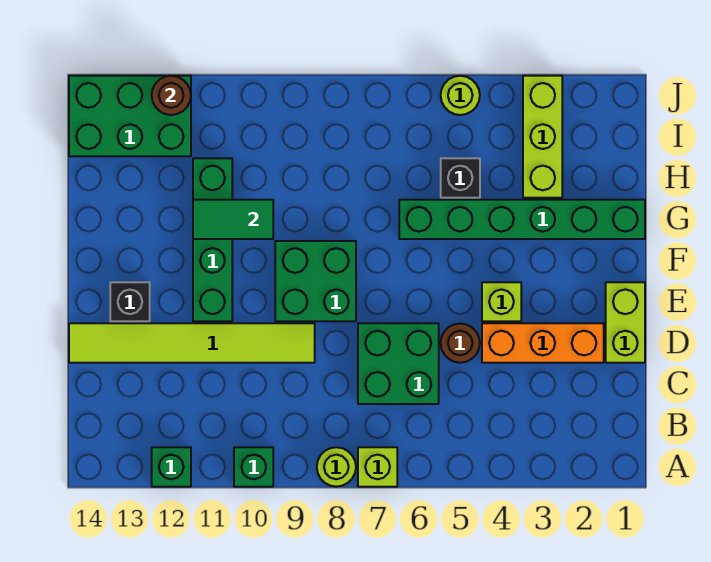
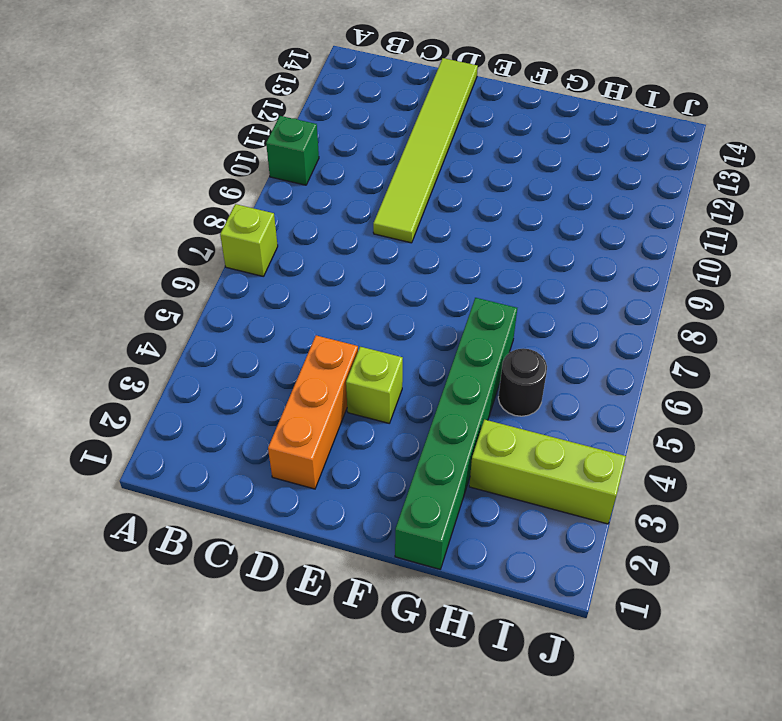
black 1x1 round brick [498,349,547,416] -> black 1x1 brick [441,158,480,198]
none -> lime 1x1 round brick [317,447,356,487]
none -> green 1x1 brick [152,447,191,487]
none -> green 2x2 brick [358,323,439,404]

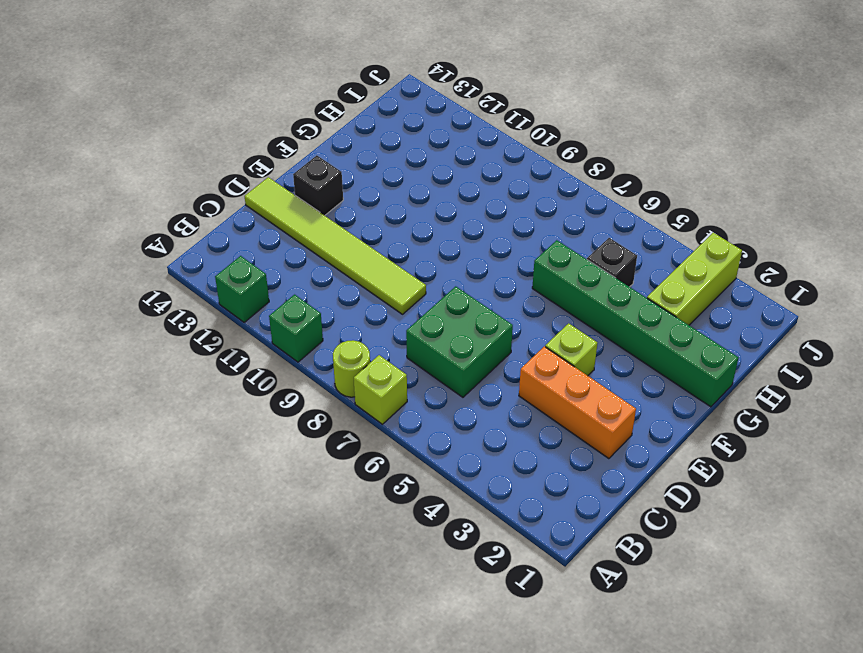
none -> lime 1x2 brick [606,282,645,363]
none -> brown 1x1 round brick [441,324,480,363]
none -> green 2x2 brick [275,241,356,321]

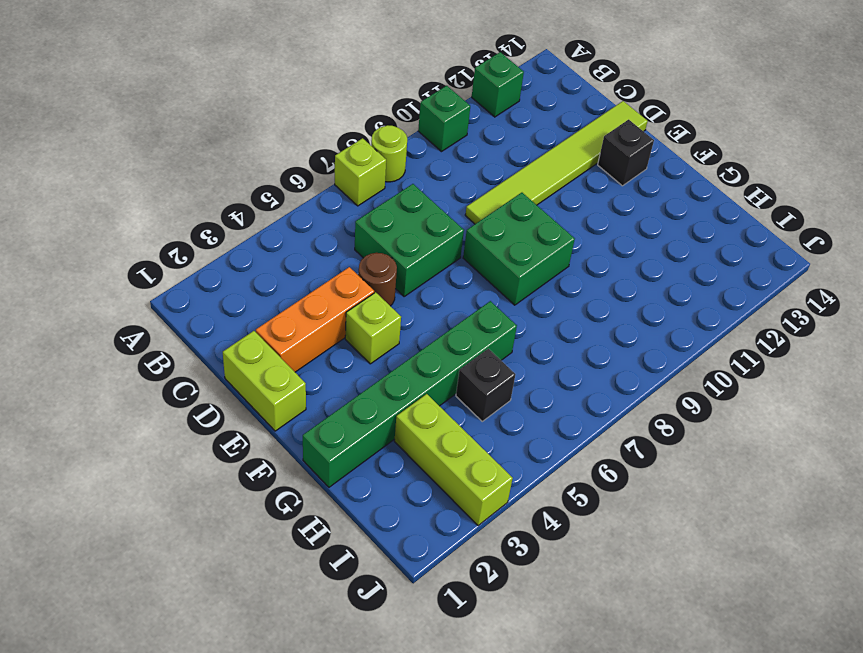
none -> green 1x4 brick [193,158,232,321]
none -> green 2x3 brick [69,76,191,156]
none -> lime 1x1 round brick [441,76,480,115]

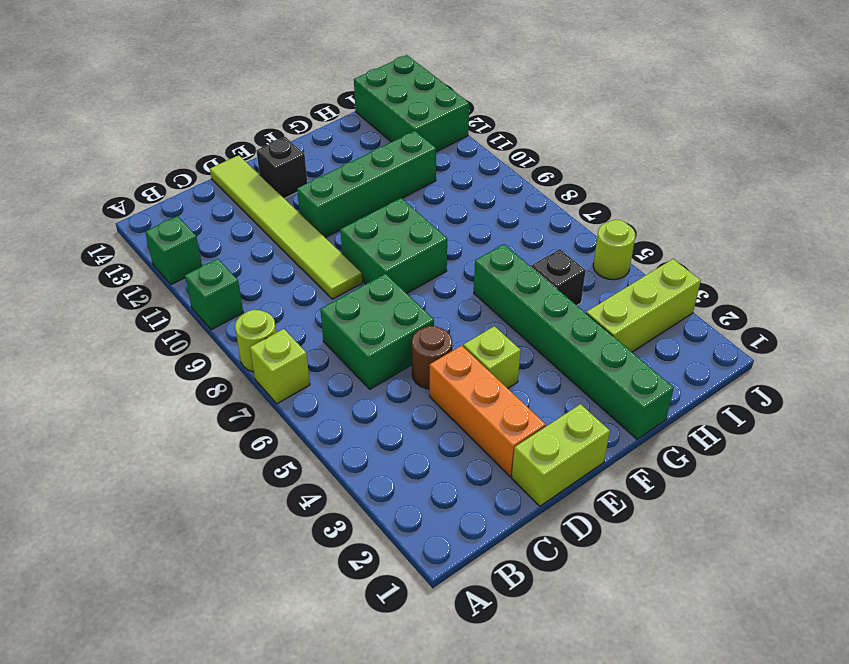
none -> green 1x2 tile [193,200,273,239]
none -> brown 1x1 round brick [152,76,191,115]

